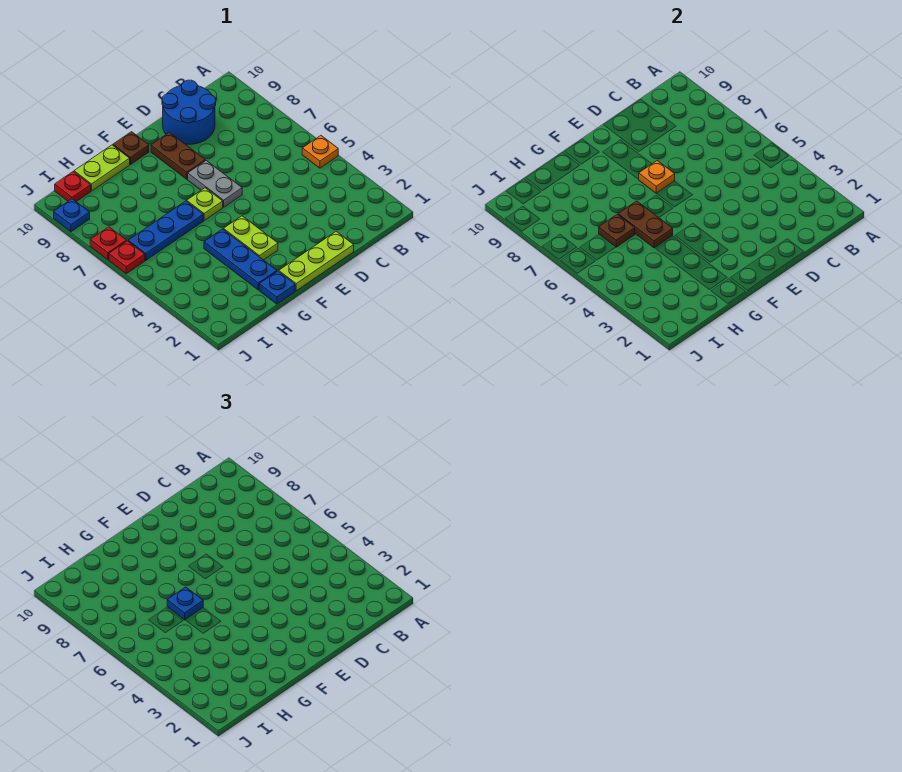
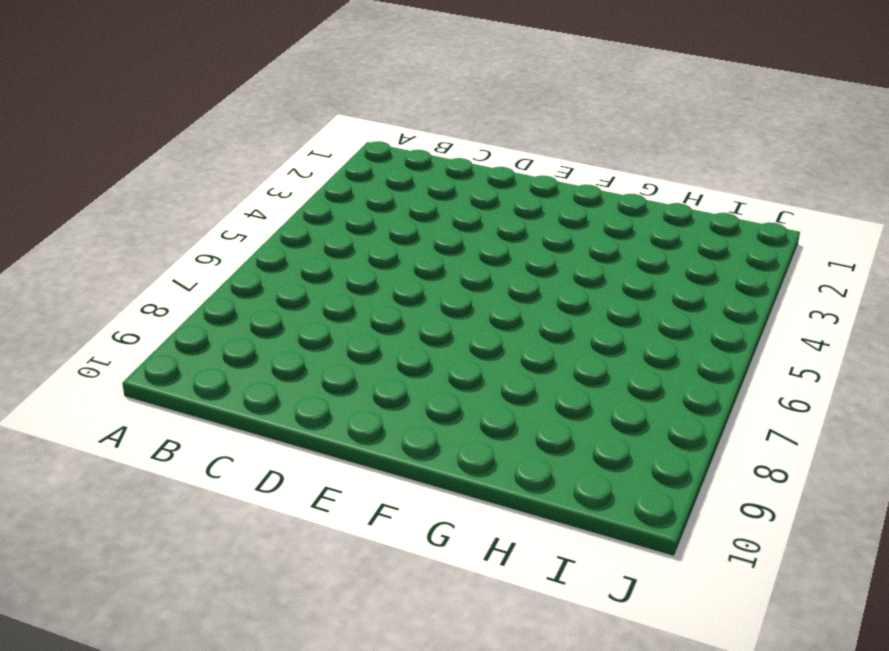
none -> orange 1x1 plate [302,136,338,168]
none -> blue 2x2 round brick [162,80,216,144]
none -> lime 1x3 plate [279,231,354,291]

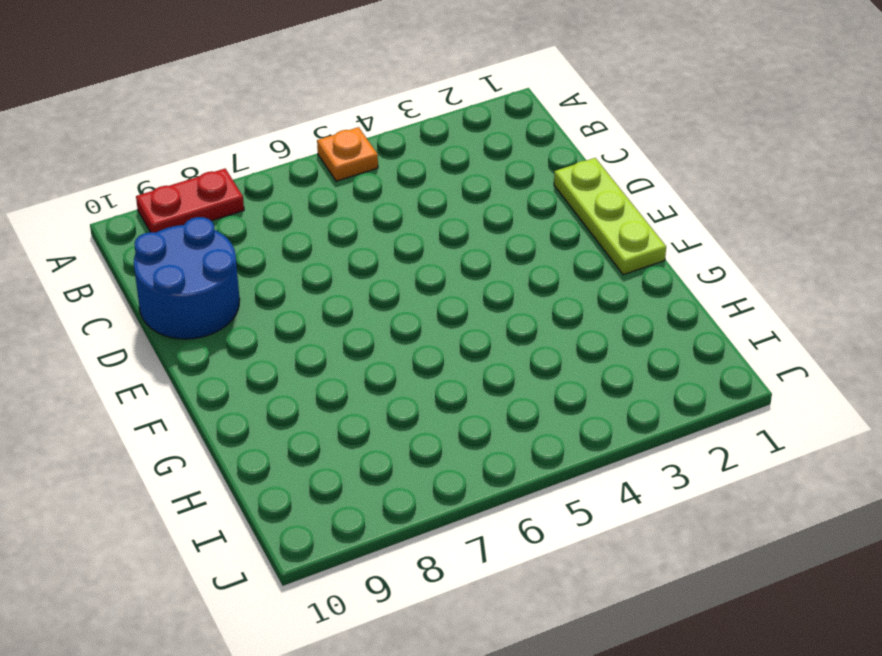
red 1x2 plate [136,169,244,233] -> none
none -> grey 1x2 plate [188,161,242,207]
none -> brown 1x2 plate [151,132,205,179]
none -> lime 1x2 plate [224,216,278,260]

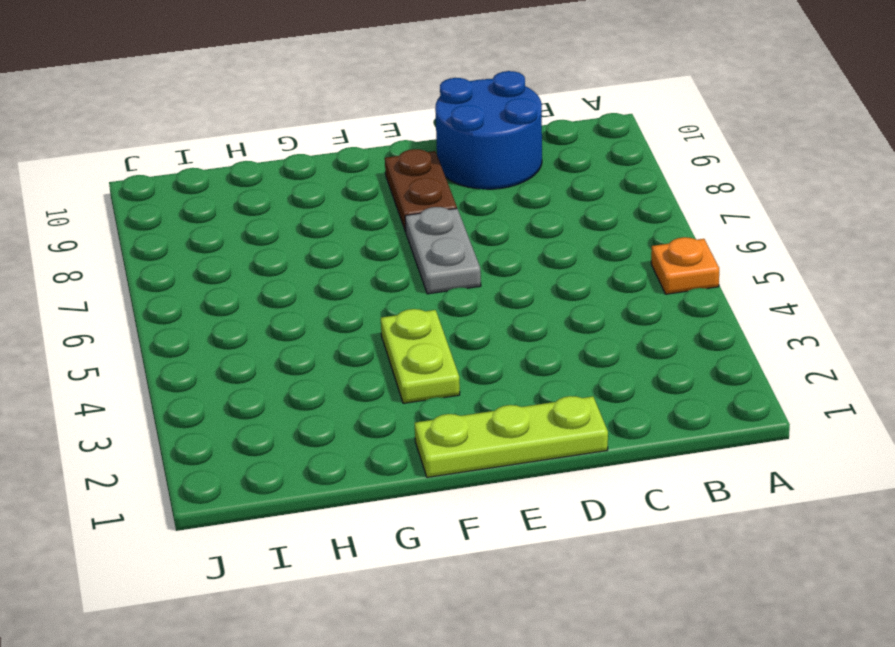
none -> lime 1x1 plate [187,188,223,220]
none -> brown 1x1 plate [113,132,149,164]
none -> blue 1x1 plate [259,271,295,304]

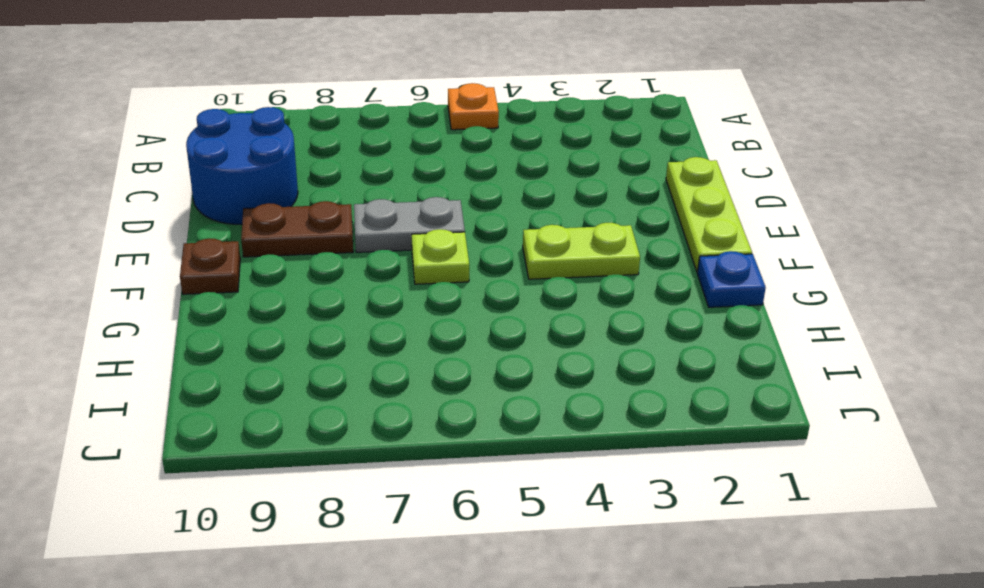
none -> blue 1x3 plate [204,229,277,290]
none -> blue 1x3 plate [128,201,203,260]
none -> lime 1x2 plate [74,145,130,191]

